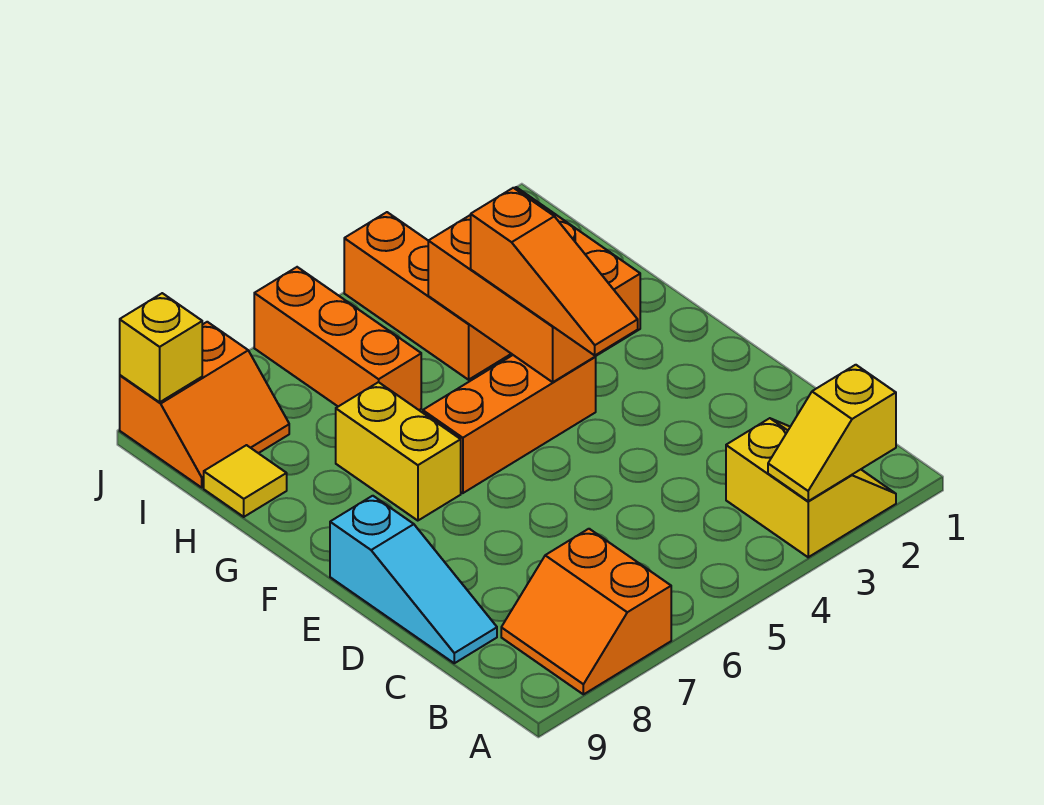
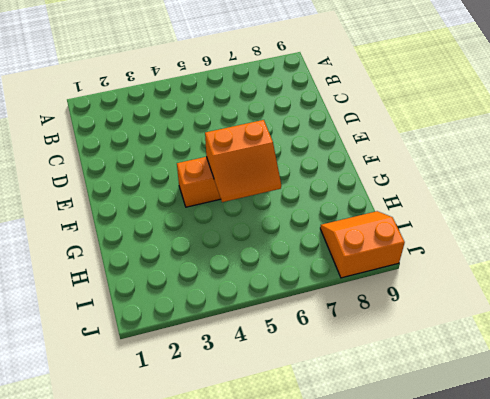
orange 2x2 slope [205,120,281,202] -> orange 2x2 slope turned to [501,529,671,694]
none -> yellow 2x2 slope [726,418,896,557]
none -> cyan 1x3 slope [330,496,497,663]
none -> yellow 1x2 brick [336,382,461,521]

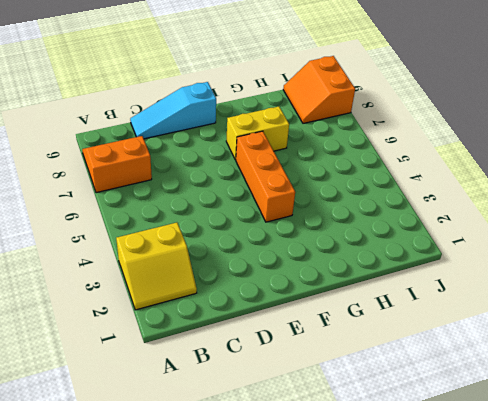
none -> orange 1x3 brick [344,212,511,380]
none -> orange 1x3 brick [254,267,421,410]
none -> yellow 1x1 tile [204,445,287,517]

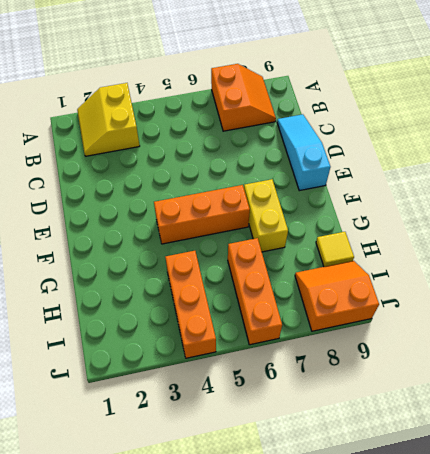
none -> yellow 1x2 slope [768,365,896,501]
none -> orange 2x3 brick [428,187,640,382]
none -> yellow 1x1 brick [120,293,202,402]

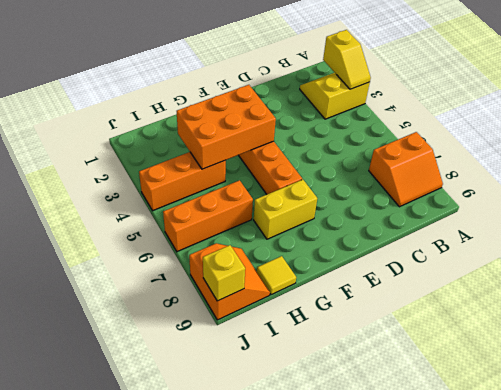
none -> cyan 1x3 slope [330,496,497,663]
none -> orange 1x3 slope [471,188,638,355]

